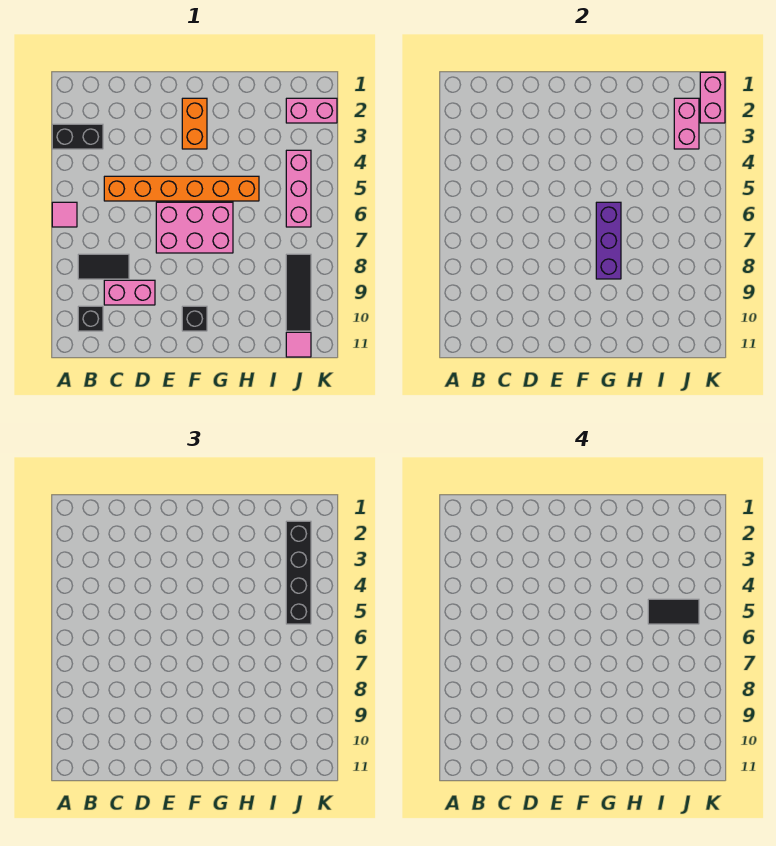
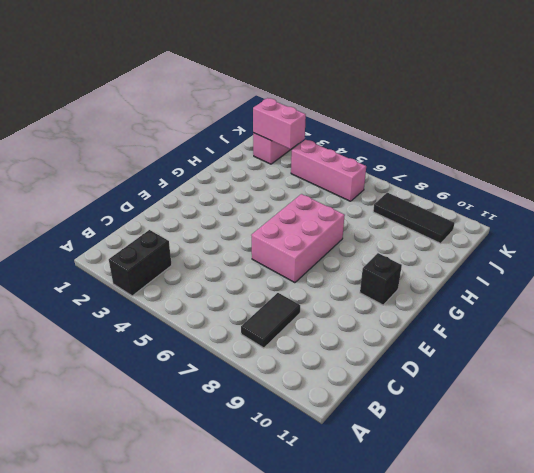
none -> pink 1x1 tile [52,202,77,227]
none -> black 1x1 brick [78,306,103,331]
none -> orange 1x6 brick [104,176,259,201]

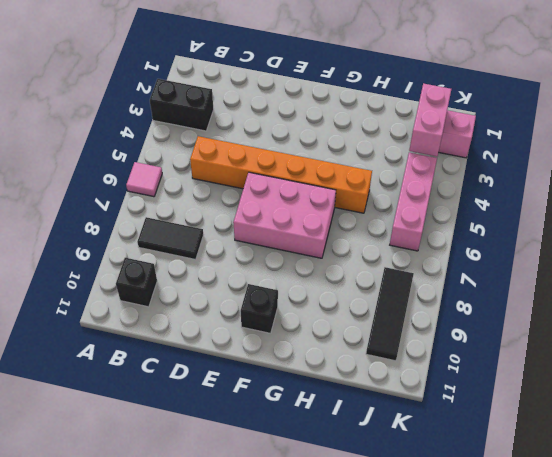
none -> pink 1x2 brick [104,280,155,305]
none -> orange 1x2 brick [182,98,207,149]
none -> pink 1x1 tile [286,332,311,357]

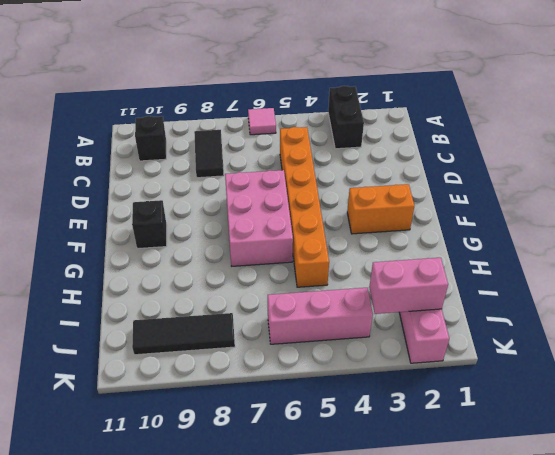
none -> pink 1x2 brick [104,280,155,305]
none -> pink 1x1 tile [286,332,311,357]
none -> purple 1x3 brick [596,202,621,279]

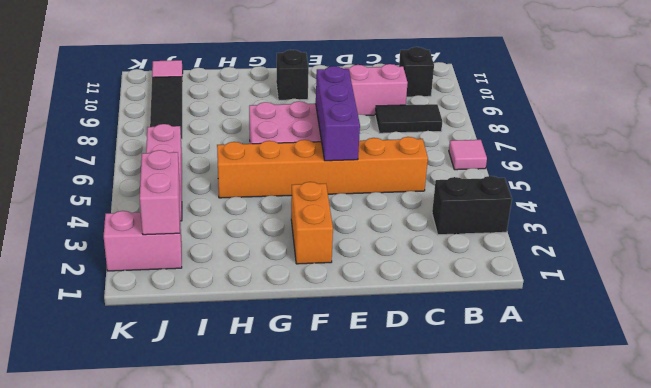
purple 1x3 brick [316,66,360,161] -> purple 1x3 brick moved to [596,202,621,279]
none -> pink 1x2 brick [700,72,725,123]
none -> black 1x4 brick [286,521,311,624]
none -> black 1x2 tile [648,599,699,624]

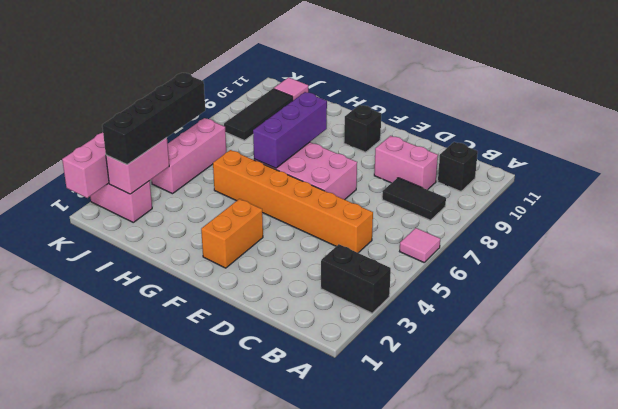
none -> black 1x2 tile [648,599,699,624]

